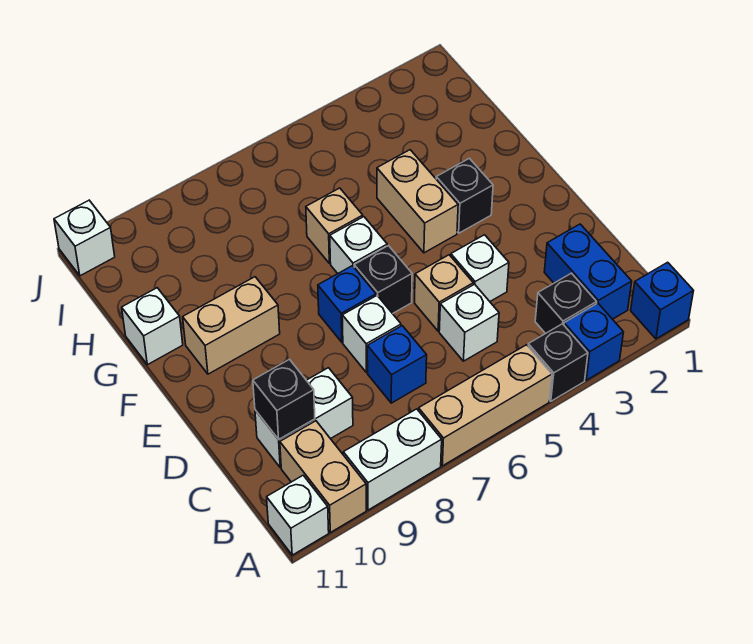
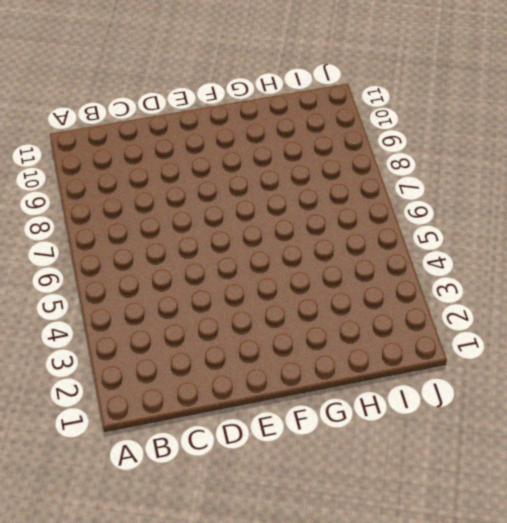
none -> blue 1x1 brick [631,262,693,339]
none -> blue 1x1 brick [564,303,623,380]
none -> black 1x1 brick [528,324,588,401]

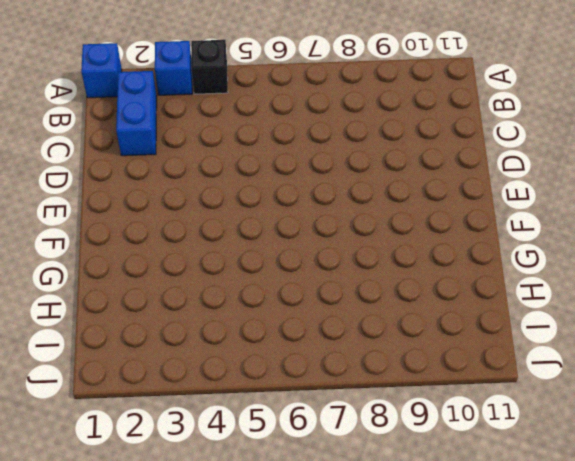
none -> tan 1x3 brick [419,345,552,466]
none -> white 1x2 brick [343,409,442,510]
none -> tan 1x2 brick [280,421,366,532]

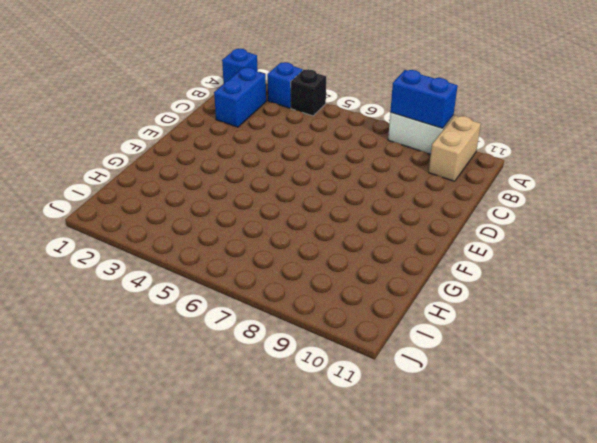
blue 1x2 brick [390,70,458,128] -> none
none -> tan 1x3 brick [419,345,552,466]
none -> white 1x1 brick [267,475,329,555]
none -> black 1x1 brick [535,273,597,334]

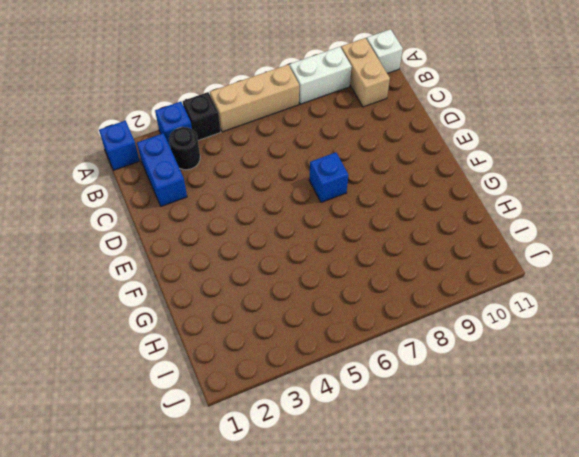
black 1x1 round brick [169,127,200,170] -> black 1x1 brick [535,273,597,334]
none -> white 1x1 brick [439,284,499,361]
none -> blue 1x1 brick [367,326,427,403]
none -> white 1x2 brick [255,368,353,468]

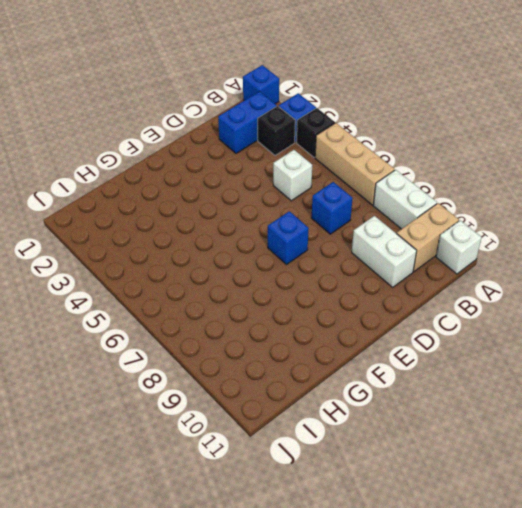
none -> white 1x1 brick [451,235,509,301]
none -> tan 1x1 brick [415,255,473,331]
none -> white 1x1 brick [342,296,401,372]

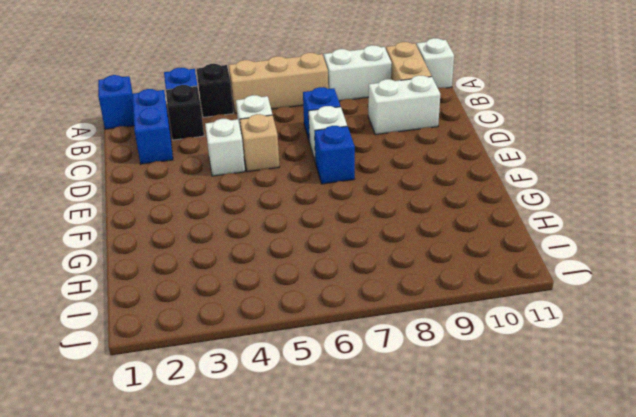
none -> black 1x1 brick [354,246,412,314]
none -> black 1x1 brick [436,158,493,233]
none -> tan 1x2 brick [377,150,458,253]

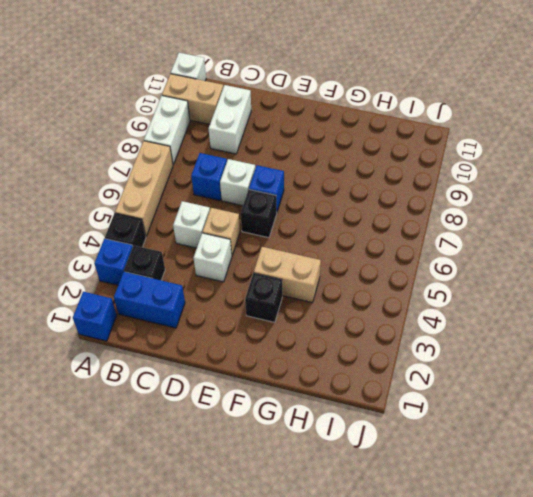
none -> white 1x1 brick [330,217,387,273]
none -> tan 1x2 brick [183,277,280,374]
none -> tan 1x1 brick [306,188,363,264]

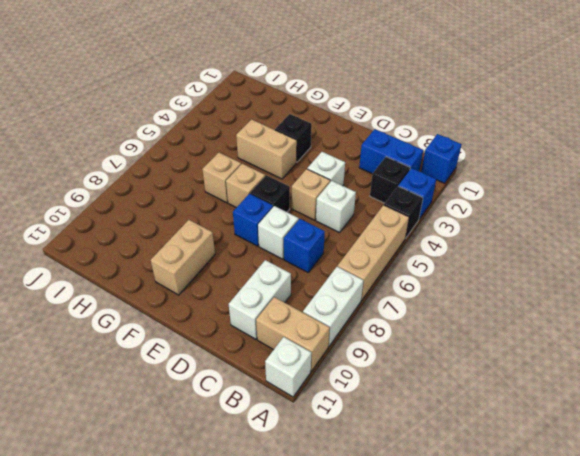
tan 1x1 brick [226,164,265,208] -> white 1x1 brick [330,217,387,273]
none -> white 1x1 brick [122,288,183,365]
none -> white 1x1 brick [54,200,115,276]
none -> black 1x1 brick [253,359,315,439]

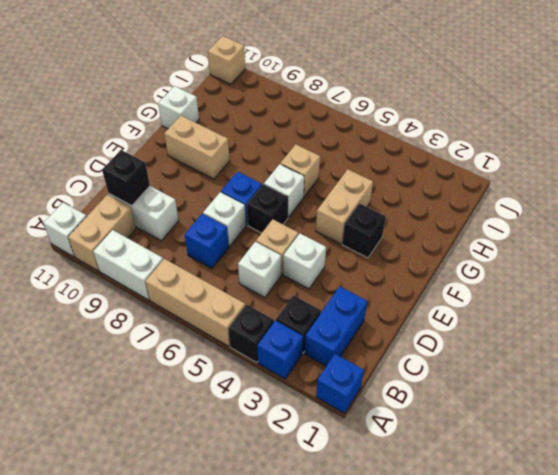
tan 1x1 brick [208,36,245,84] -> white 1x1 brick [54,200,115,276]

